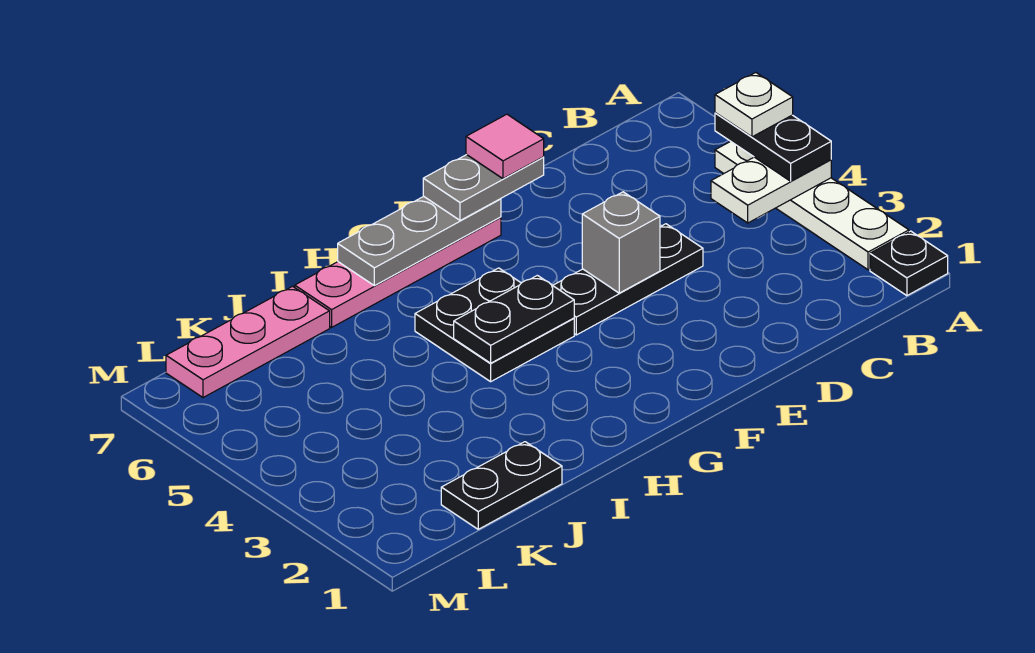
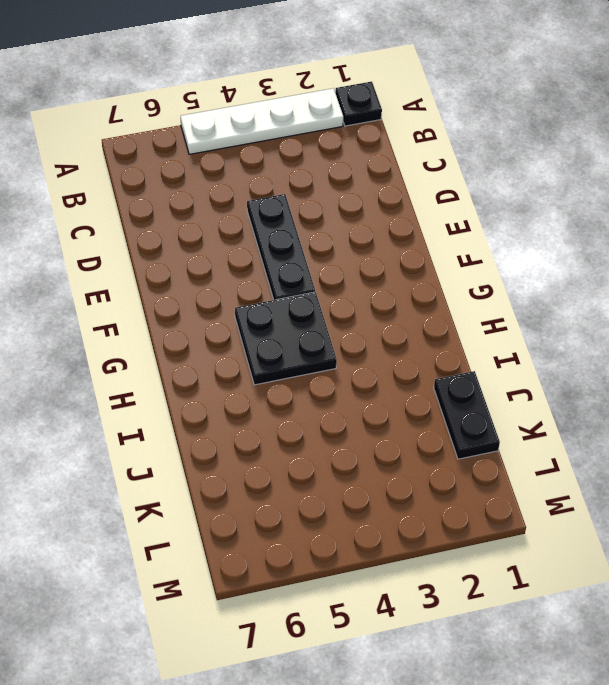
none -> pink 1x4 plate [295,217,501,327]
none -> pink 1x3 plate [166,286,330,398]
none -> white 1x2 plate [711,157,831,223]

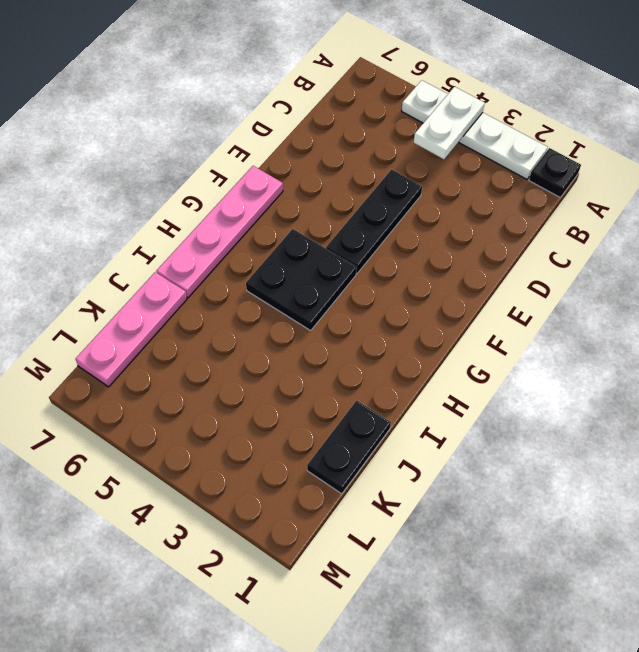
none -> grey 1x1 brick [582,192,660,293]
none -> grey 1x3 plate [338,196,501,286]
none -> black 1x2 plate [454,275,574,363]

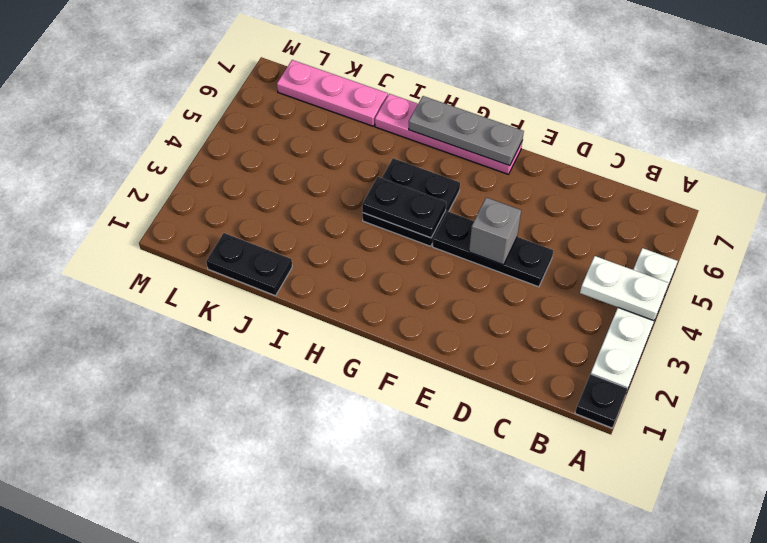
none -> black 1x2 plate [715,113,831,181]
none -> grey 1x2 plate [423,155,544,220]
none -> white 1x1 plate [715,73,793,137]

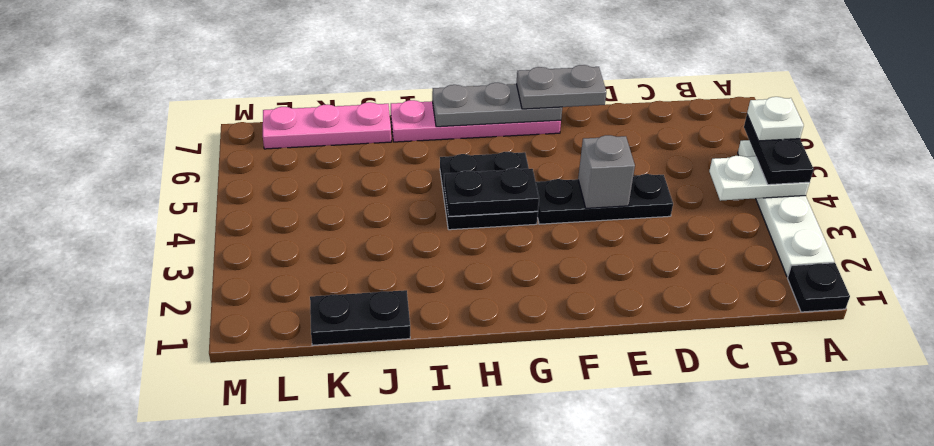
none -> pink 1x1 tile [466,114,544,179]

